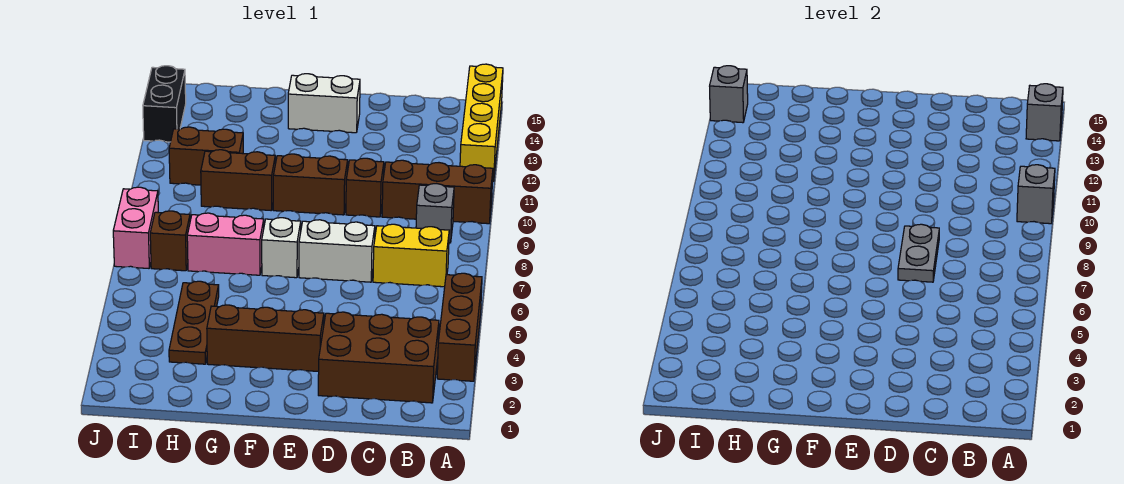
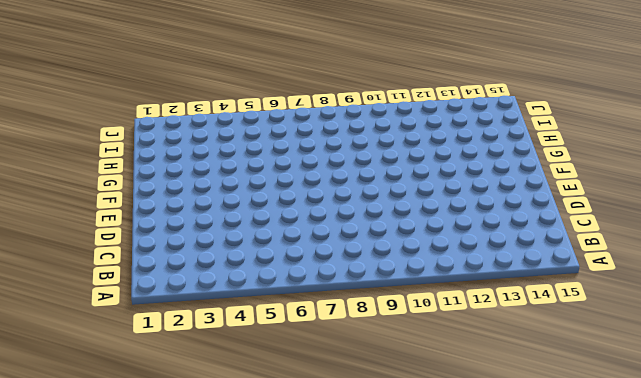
none -> brown 1x3 brick [437,273,482,381]
none -> brown 1x3 brick [382,160,493,224]
none -> yellow 1x4 brick [460,64,503,182]

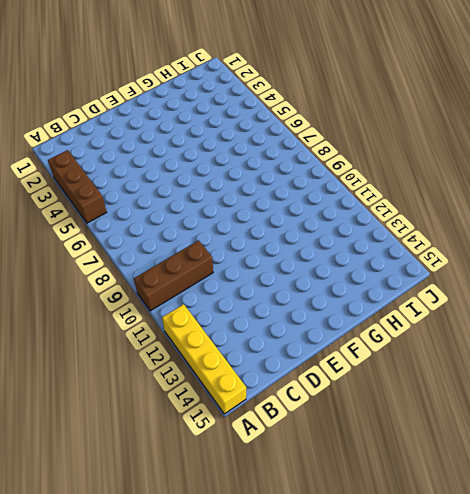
none -> brown 2x3 brick [318,312,439,403]
none -> yellow 1x2 brick [373,224,449,287]
none -> grey 1x1 brick [416,184,454,243]

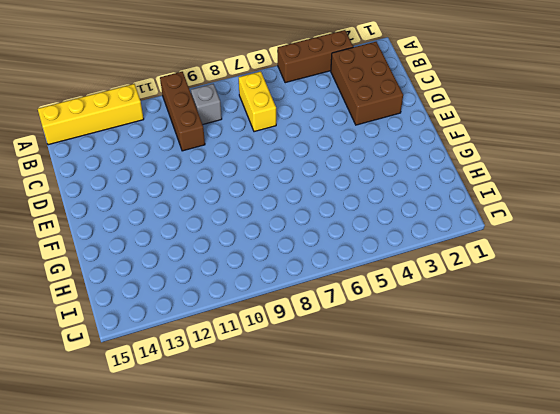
none -> white 1x2 brick [299,220,375,282]
none -> brown 1x1 brick [346,158,384,217]
none -> brown 1x3 brick [207,305,324,372]

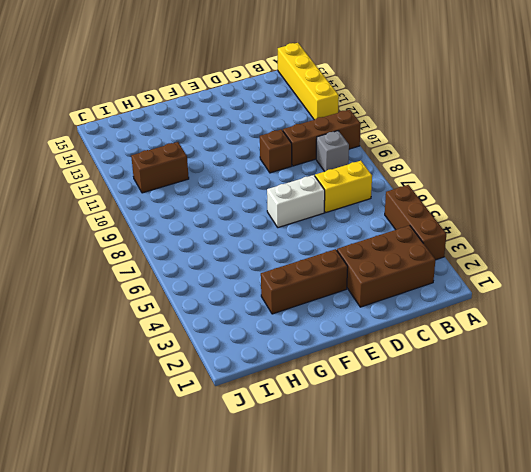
none -> brown 1x2 brick [273,154,348,215]
none -> white 1x2 brick [288,74,360,133]
none -> white 1x1 brick [262,218,301,278]

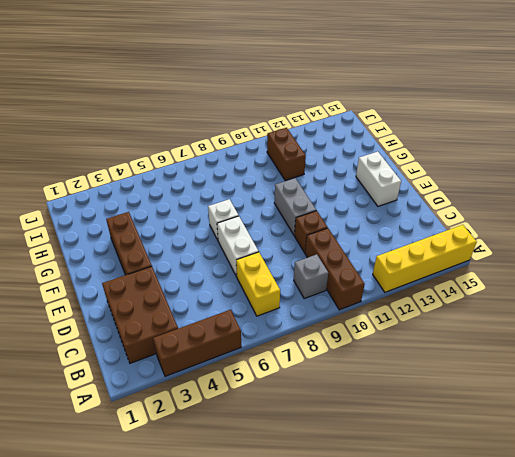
grey 1x2 brick [274,178,316,235] -> brown 1x2 brick [273,154,348,215]
none -> pink 1x2 brick [187,213,264,275]
none -> brown 1x2 brick [201,150,275,210]
none -> brown 1x3 plate [169,281,219,364]

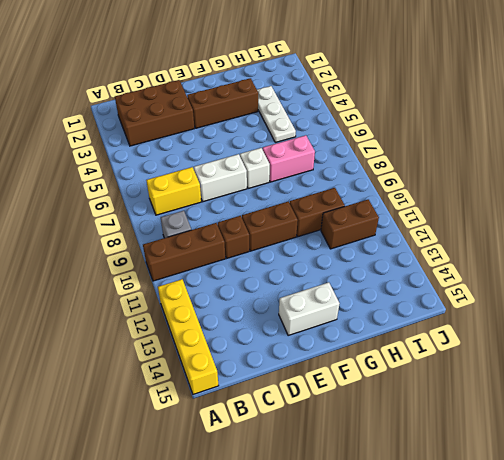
white 1x3 plate [257,86,296,142] -> brown 1x3 plate [169,281,219,364]
none -> brown 1x3 brick [437,273,482,381]
none -> brown 1x1 brick [150,211,190,271]
none -> pink 1x2 brick [113,187,158,268]

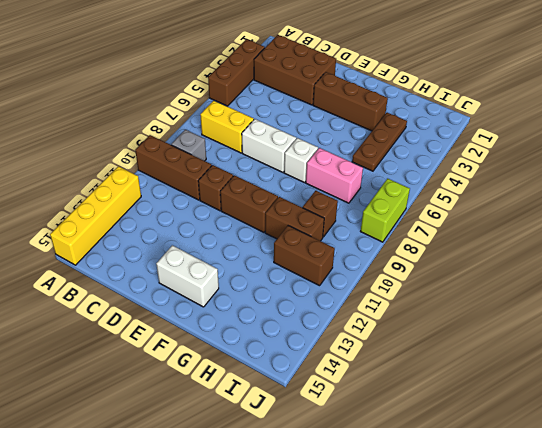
brown 1x1 brick [303,191,338,237] -> brown 1x1 brick moved to [150,211,190,271]
lime 1x2 brick [360,178,410,242] -> pink 1x2 brick [113,187,158,268]
none -> black 1x2 brick [143,66,186,142]
none -> grey 1x1 brick [1017,165,1055,224]
none -> grey 1x1 brick [1026,84,1063,141]

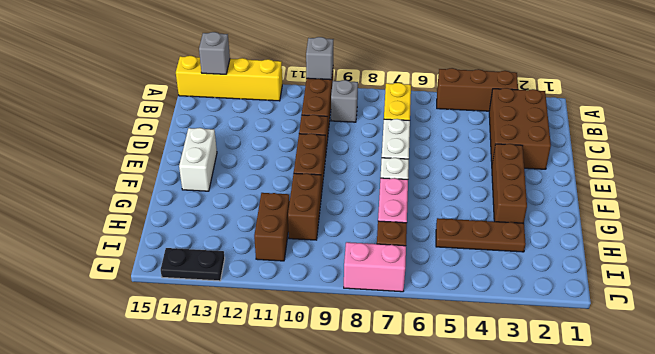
black 1x2 plate [161,248,225,281] -> black 1x2 brick [143,66,186,142]
none -> grey 1x2 plate [898,224,939,282]
none -> grey 1x1 brick [710,66,748,123]

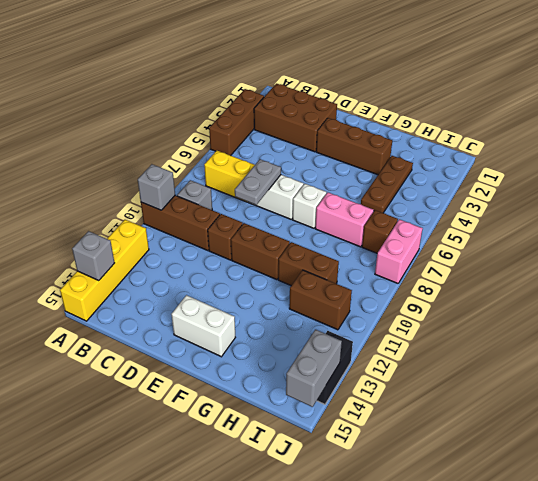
grey 1x2 brick [286,329,342,407] -> grey 1x1 brick [710,66,748,123]

